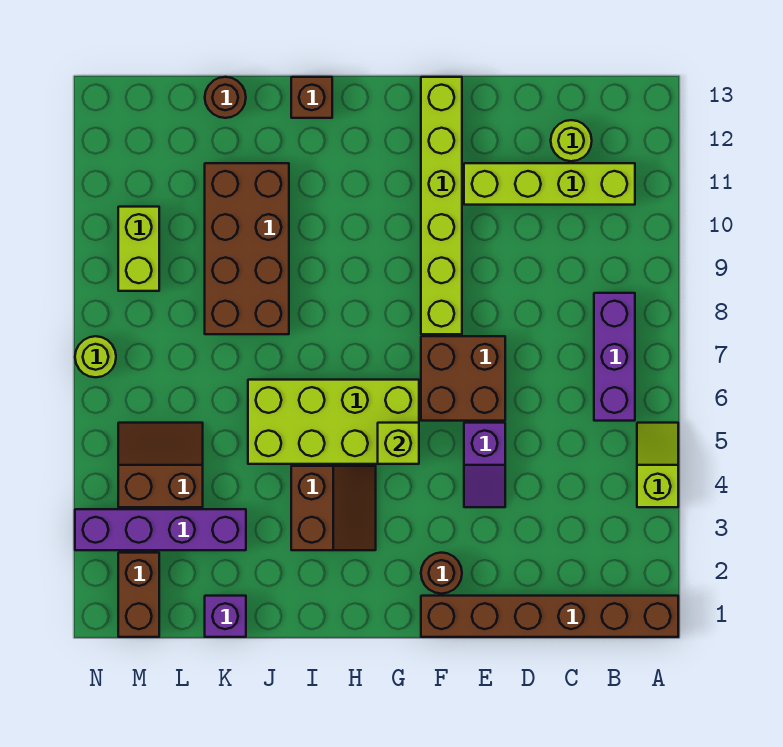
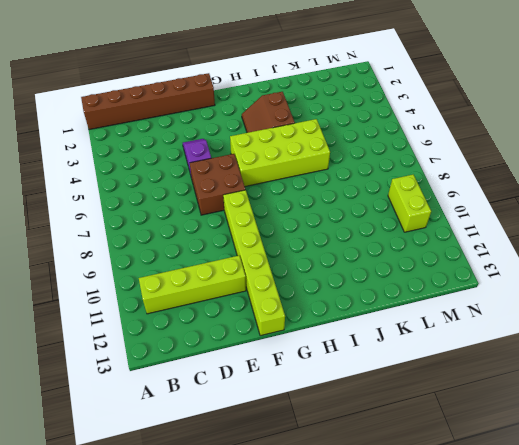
none -> lime 1x2 slope [637,423,678,507]
none -> purple 1x3 brick [594,293,635,421]
none -> lime 1x1 round brick [551,120,592,161]

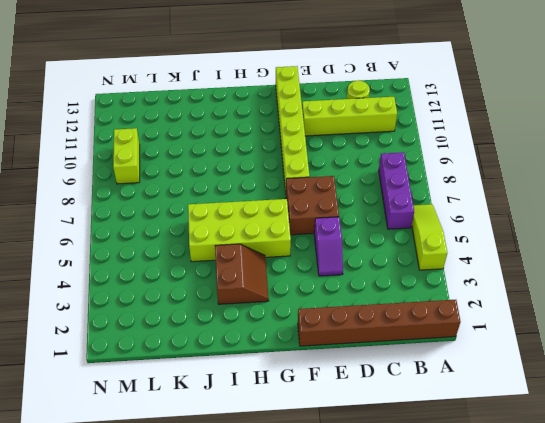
lime 1x3 slope [412,204,447,270] -> lime 1x2 slope [637,423,678,507]
none -> brown 1x1 round brick [421,553,462,594]
none -> brown 1x1 brick [291,77,332,118]
none -> brown 2x4 brick [205,163,289,334]

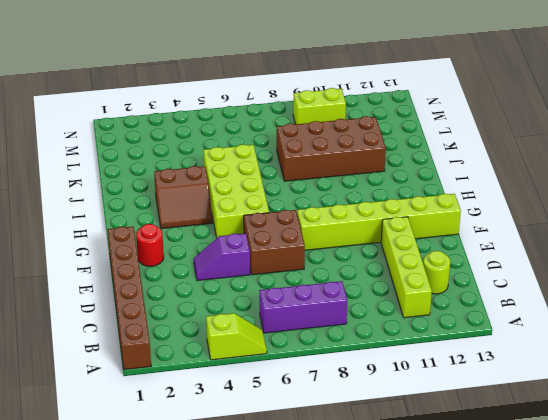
red 1x1 round brick [136,224,164,266] -> brown 1x1 round brick [421,553,462,594]
none -> brown 1x1 brick [291,77,332,118]
none -> purple 1x1 brick [205,596,246,637]
none -> purple 1x4 brick [75,509,246,550]

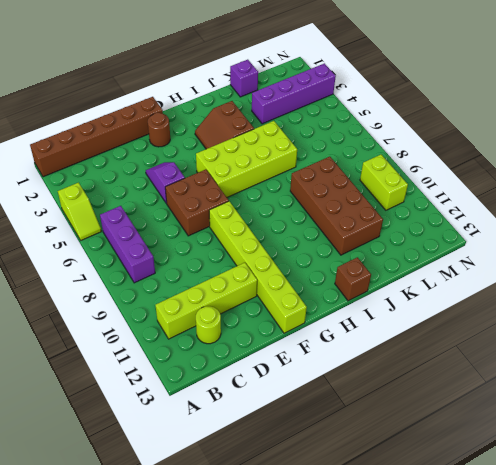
none -> brown 1x1 round brick [205,77,246,118]
none -> brown 2x2 slope [118,423,203,507]
none -> brown 1x2 brick [118,553,159,637]

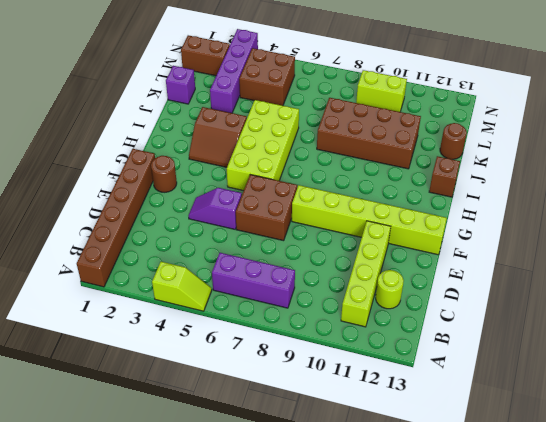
brown 2x2 brick [239,48,295,106] -> brown 2x2 slope [118,423,203,507]
none -> lime 1x1 round brick [75,336,116,377]
none -> lime 1x1 brick [378,423,419,464]

